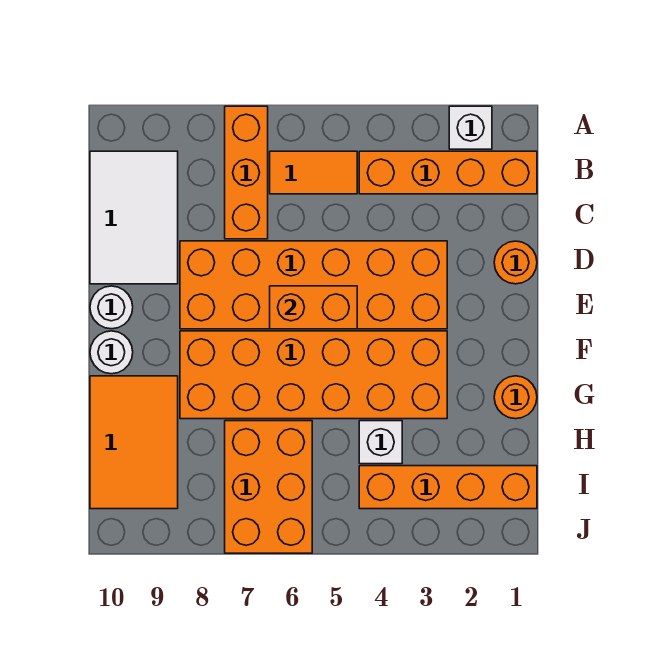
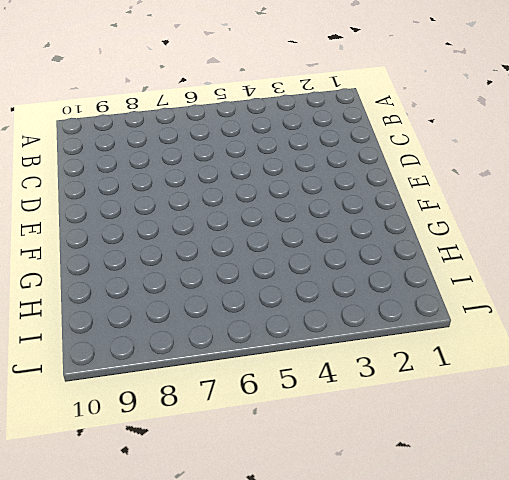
none -> white 1x1 brick [449,106,492,149]
none -> orange 1x3 brick [225,106,268,239]
none -> orange 1x4 brick [359,151,537,194]

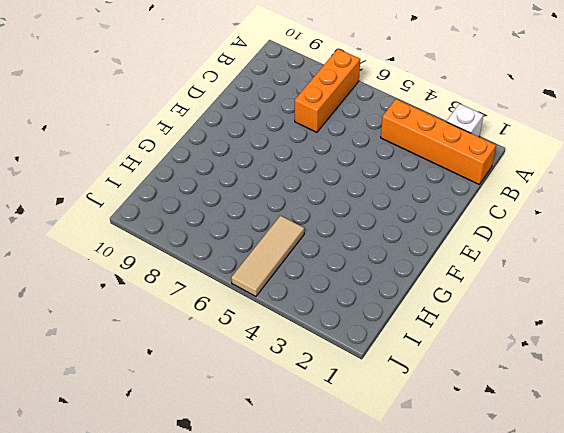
tan 1x3 tile [231,216,304,296] -> none
none -> orange 1x2 tile [270,151,357,194]
none -> white 2x3 tile [90,151,178,284]
none -> orange 1x1 round brick [494,241,537,284]

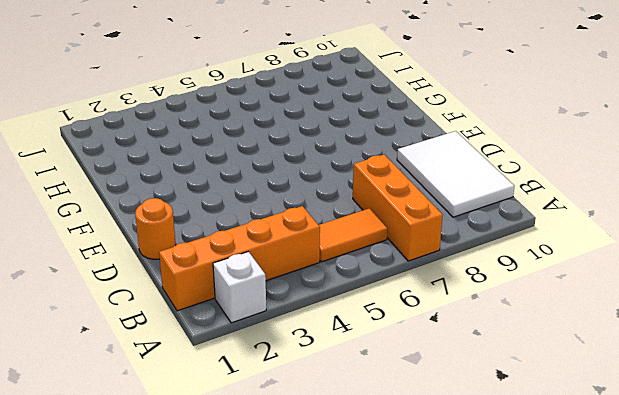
none -> orange 2x6 brick [180,241,447,329]
none -> white 1x1 round brick [90,286,133,329]
none -> orange 2x6 brick [180,331,447,419]

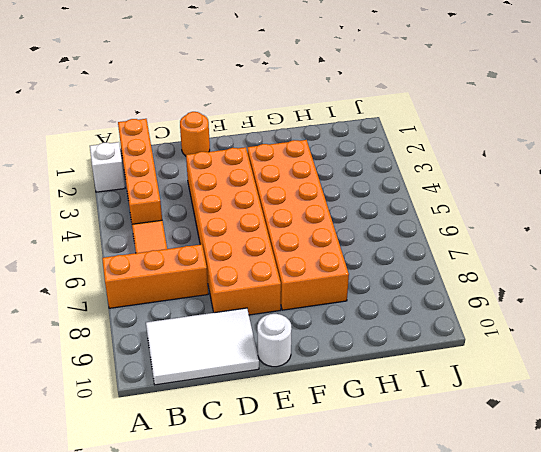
none -> white 1x1 round brick [90,331,133,374]
none -> orange 1x1 round brick [494,376,537,419]
none -> orange 2x3 tile [90,376,178,509]

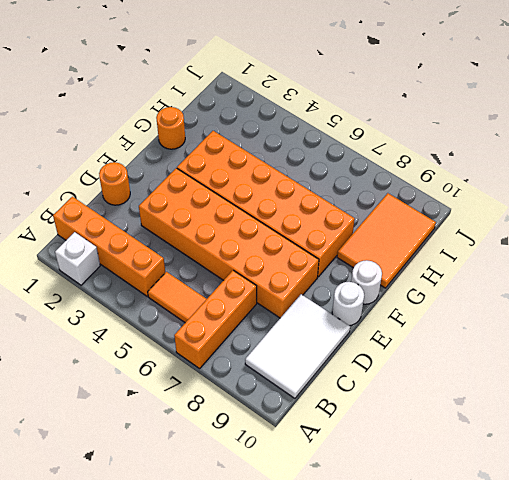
none -> white 1x1 brick [359,421,402,464]
none -> orange 2x3 brick [225,421,312,553]
none -> orange 1x4 brick [359,466,537,509]

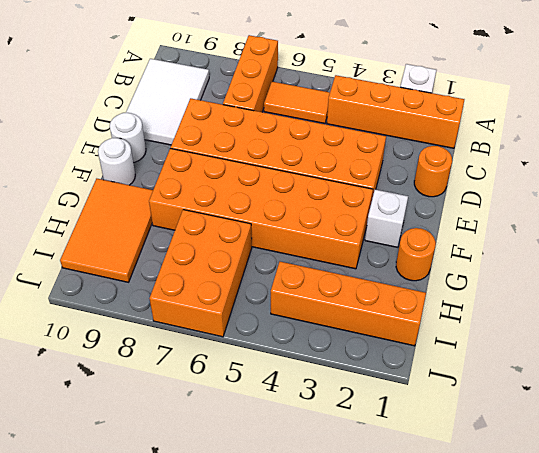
white 1x1 brick [365,190,408,247] -> white 1x1 brick moved to [359,421,402,464]
none -> orange 1x2 brick [270,286,357,329]

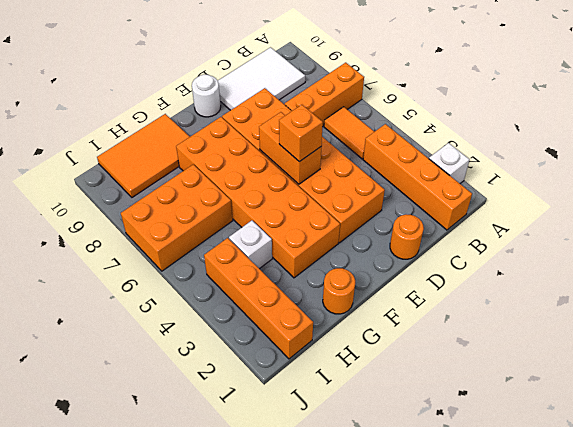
orange 1x1 brick [279,105,323,162] -> none
none -> white 1x1 round brick [90,331,133,374]

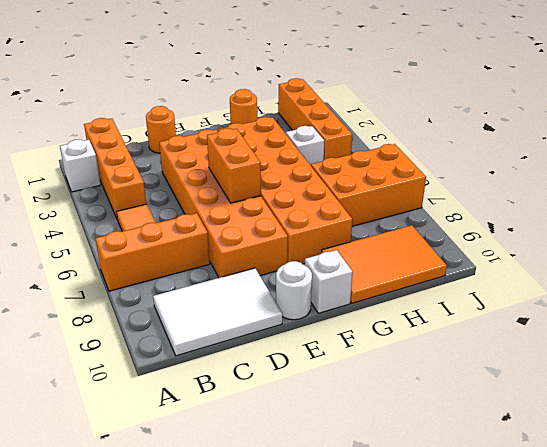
white 1x1 brick [305,250,353,313] -> white 1x1 round brick [90,331,133,374]

